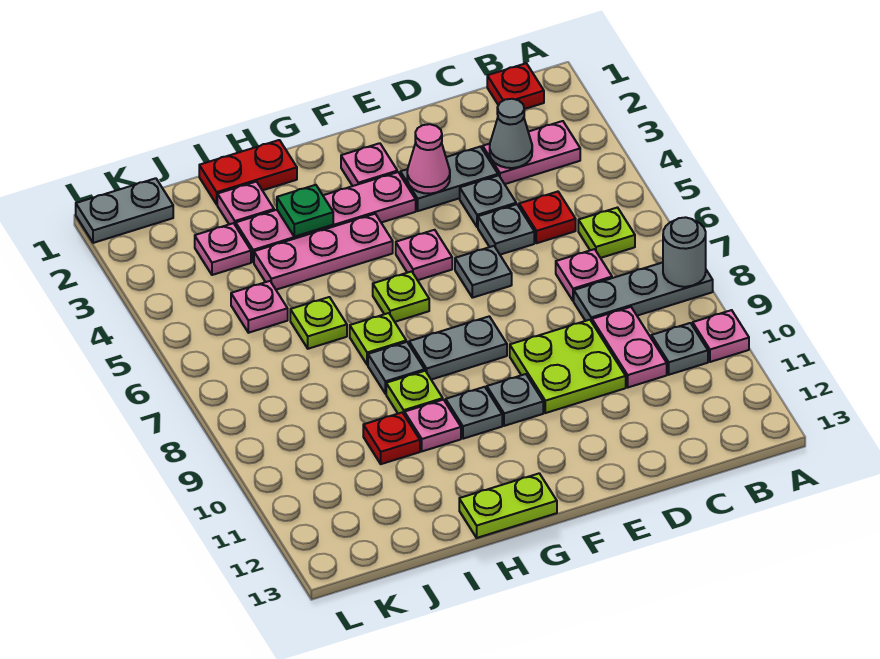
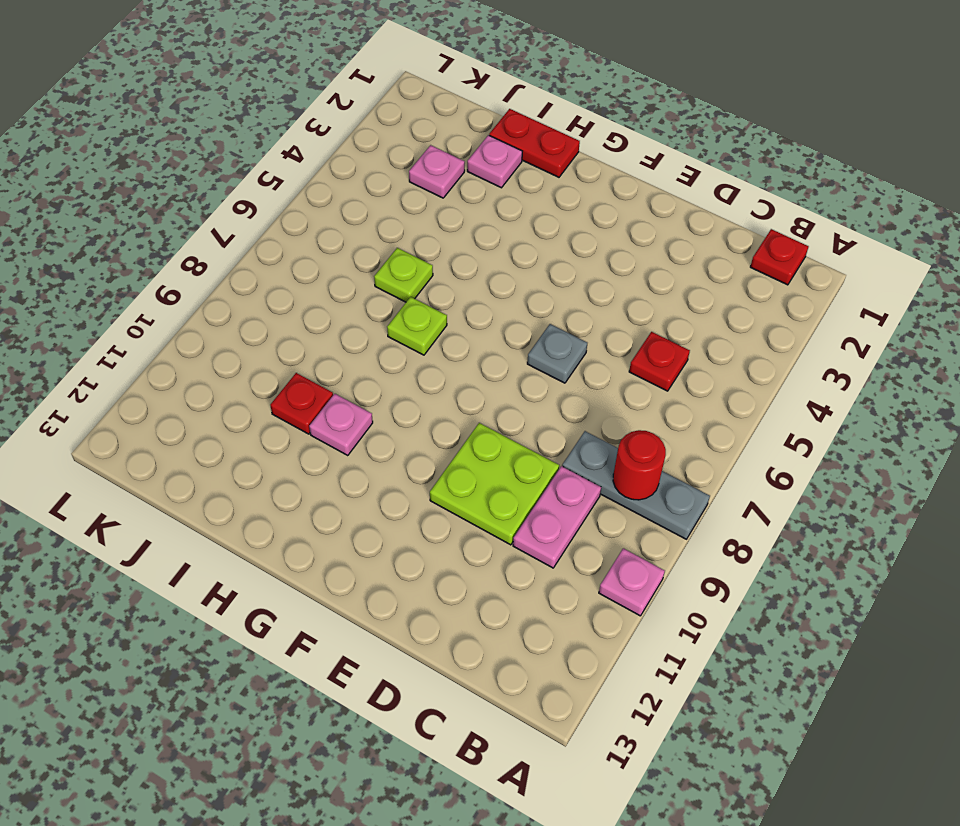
red 1x1 round brick [613,430,666,500] -> none
none -> pink 1x2 plate [483,121,580,184]
none -> lime 1x1 plate [578,208,635,258]
none -> grey 1x1 plate [651,323,708,375]
none -> pink 1x1 plate [556,249,612,301]

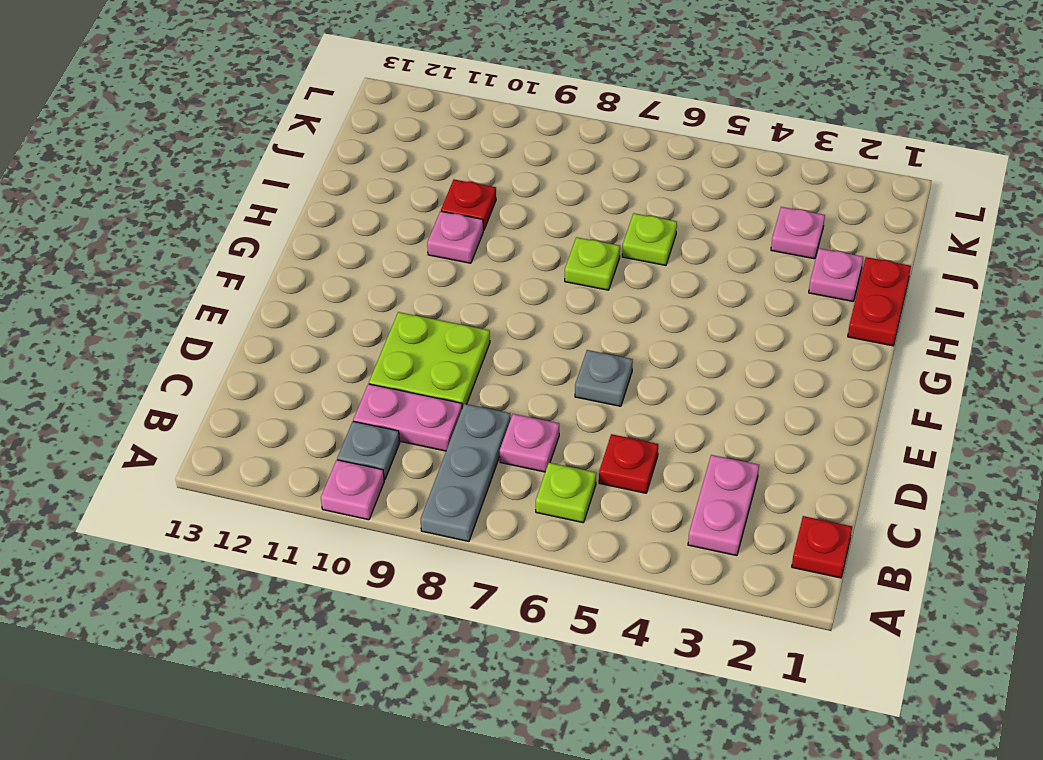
none -> grey 1x2 plate [400,147,498,211]
none -> grey 1x1 plate [460,175,516,227]
none -> grey 1x1 plate [478,204,534,255]
none -> pink 1x1 plate [341,143,397,186]

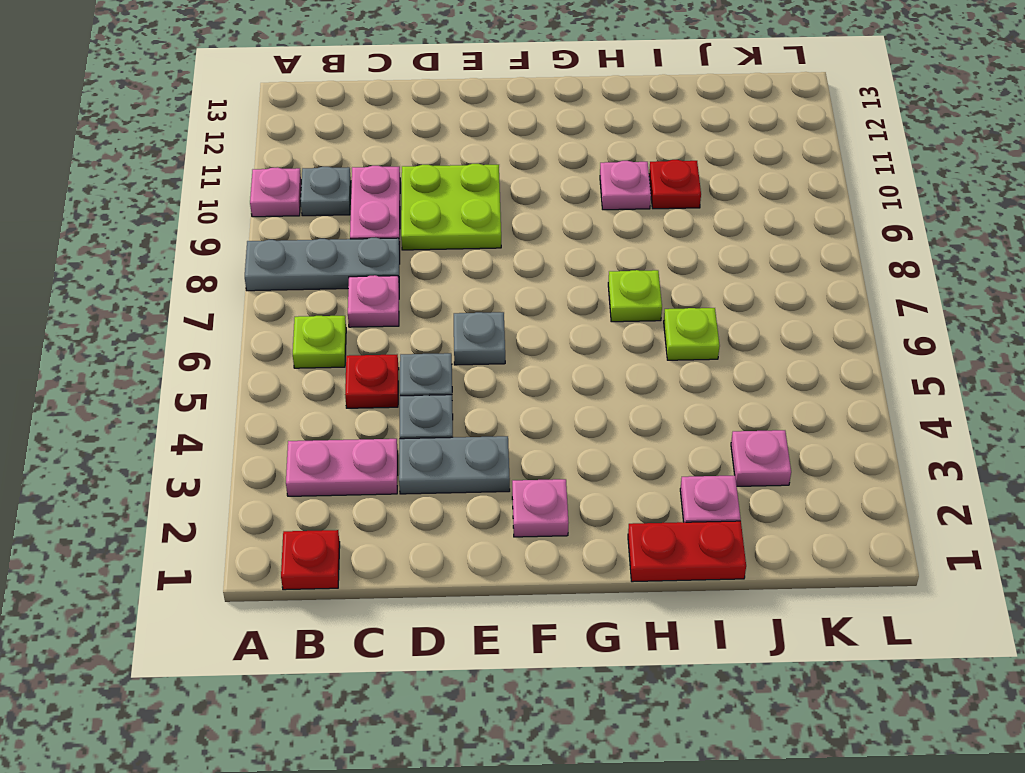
none -> pink 1x4 plate [236,172,416,262]
none -> pink 1x1 plate [396,230,452,280]
none -> grey 1x2 plate [409,316,507,380]
none -> grey 1x1 plate [487,374,543,426]

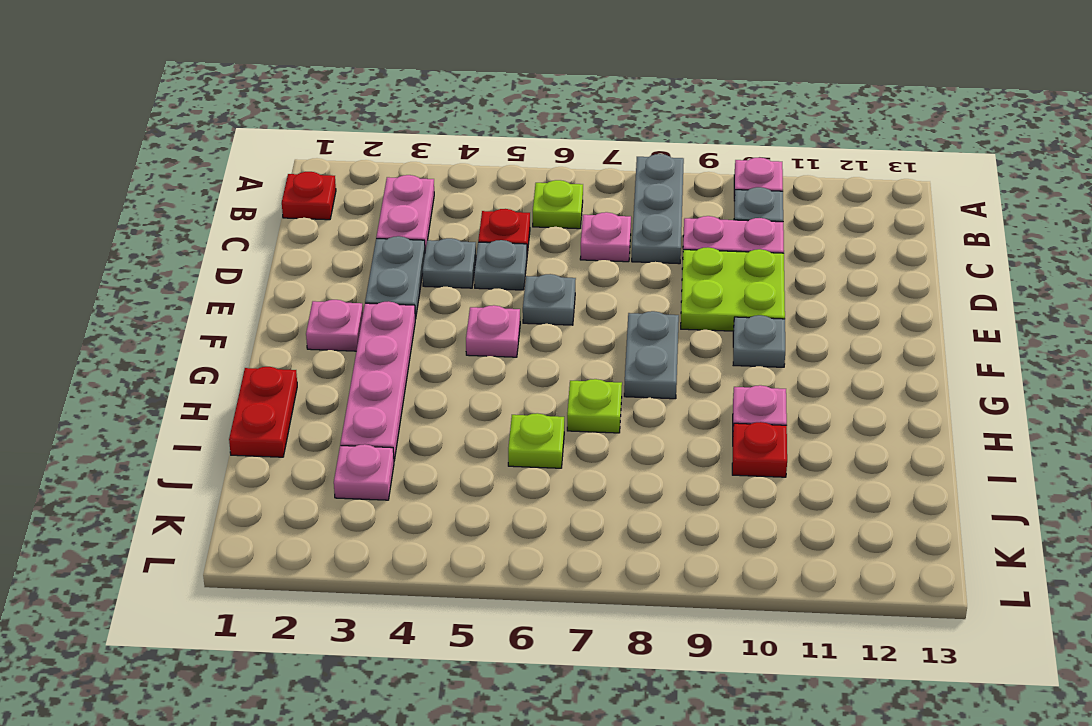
none -> pink 1x3 plate [254,214,393,290]
none -> lime 1x1 plate [373,271,429,322]
none -> grey 1x1 plate [446,387,502,439]
none -> lime 1x2 plate [459,473,557,538]

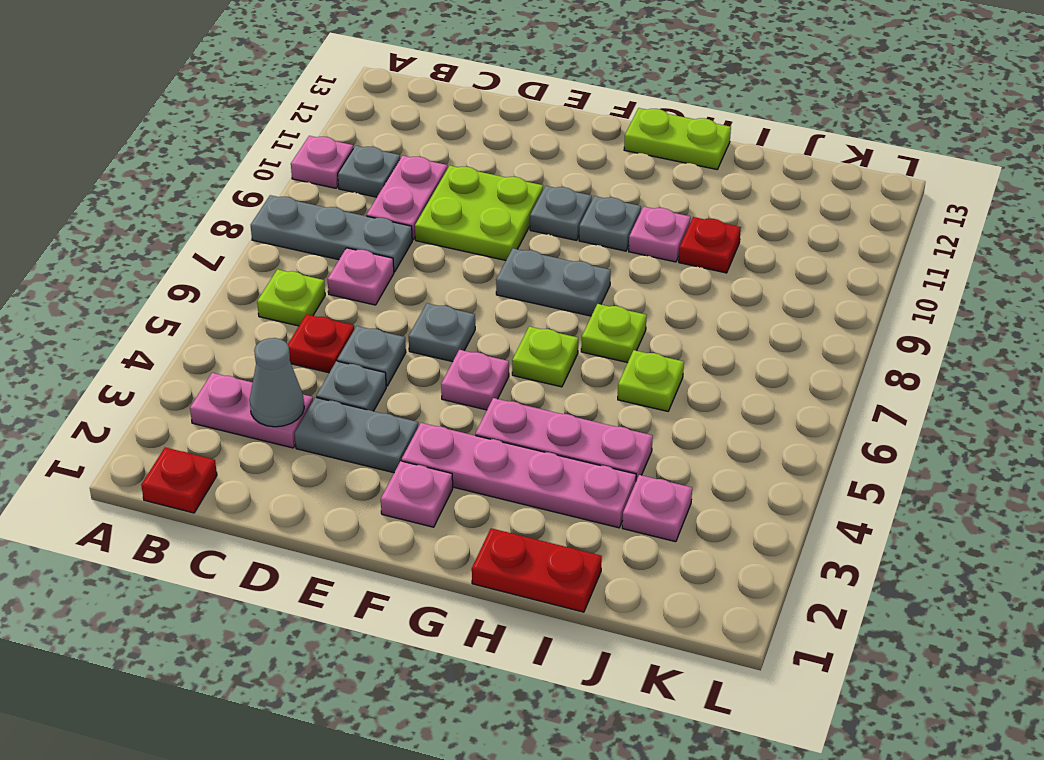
none -> grey 1x1 plate [368,342,425,394]
none -> lime 1x1 plate [386,371,443,414]
none -> pink 1x1 plate [217,182,274,226]
none -> pink 1x1 plate [231,281,288,333]

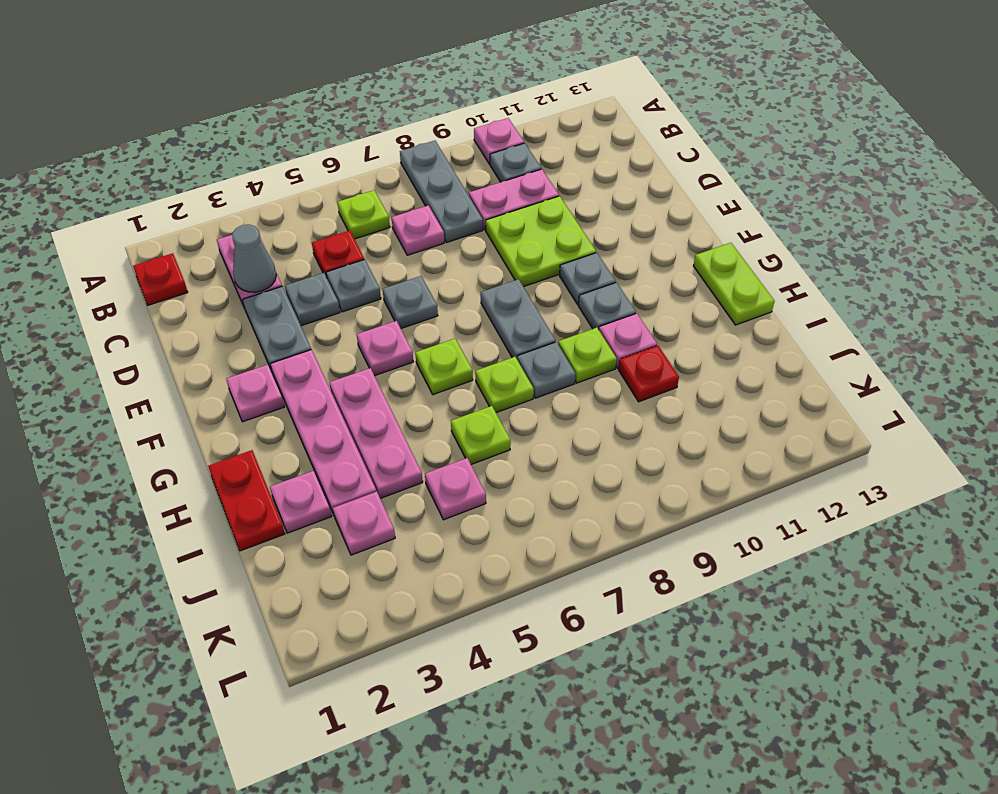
none -> grey 1x2 plate [76,178,173,243]
none -> grey 1x1 round brick [663,217,706,287]
none -> pink 1x1 cone [407,124,450,194]
none -> green 1x1 plate [277,185,333,237]

